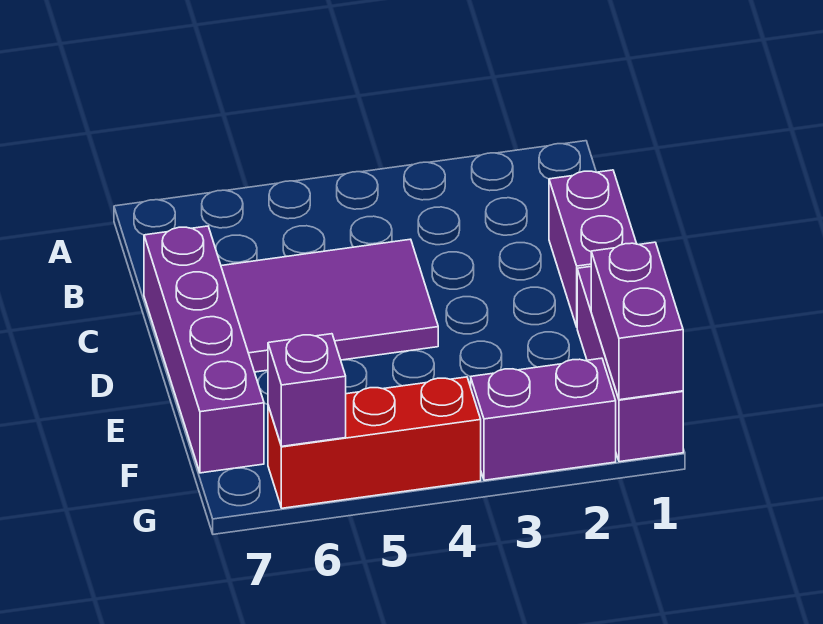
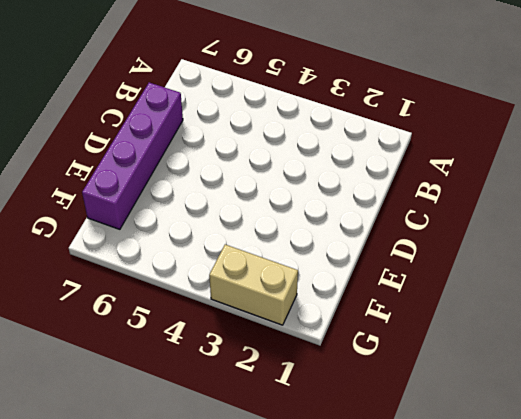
tan 1x2 brick [209,245,298,325] -> purple 1x2 brick [471,358,616,480]
none -> purple 1x2 brick [549,170,637,327]
none -> purple 2x3 tile [221,239,438,372]

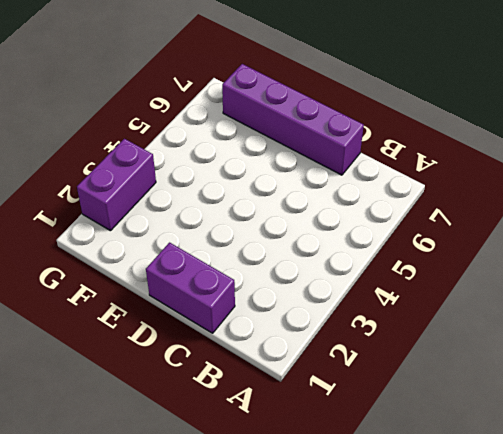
none -> purple 2x3 tile [221,239,438,372]
none -> purple 1x3 brick [577,267,683,462]

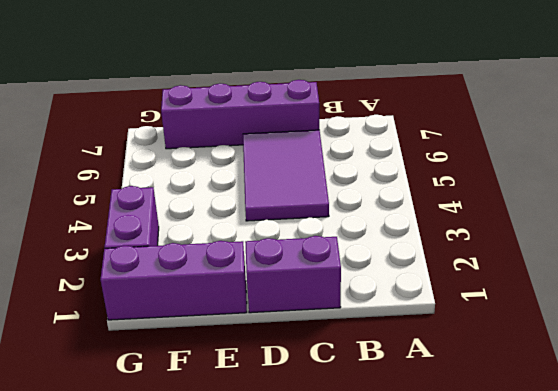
none -> red 1x3 brick [268,377,481,508]
none -> purple 1x2 brick [591,242,683,400]

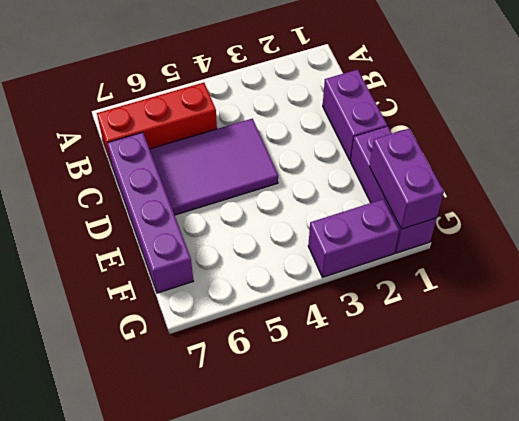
red 1x3 brick [97,83,217,165] -> red 1x3 brick moved to [268,377,481,508]
none -> purple 1x1 brick [268,334,346,446]

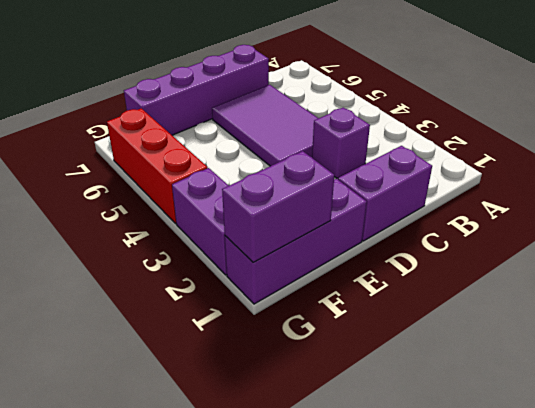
purple 1x1 brick [312,108,370,178] -> purple 1x1 brick moved to [268,334,346,446]

